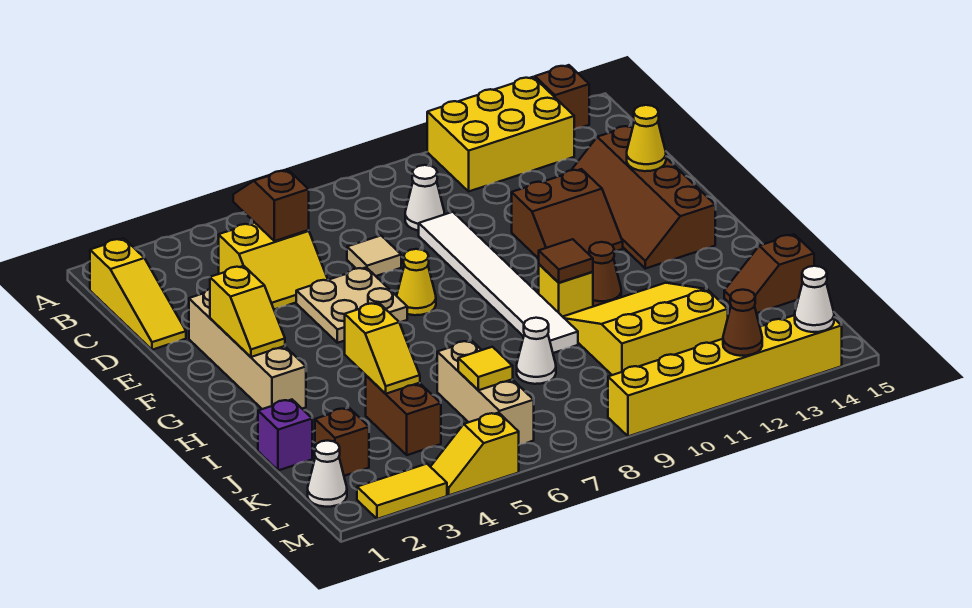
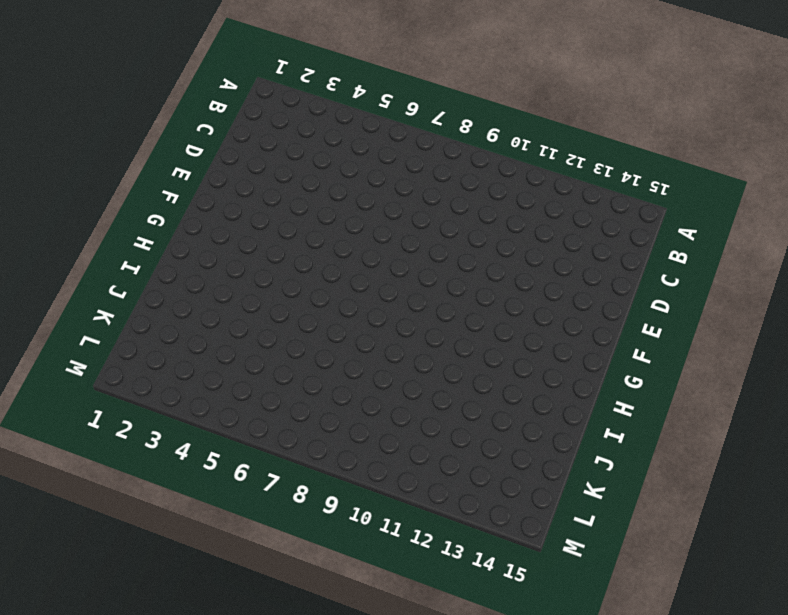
none -> yellow 2x3 brick [427,77,574,191]
none -> brown 1x1 brick [535,65,589,130]
none -> yellow 1x3 slope [90,239,186,350]
none -> yellow 2x2 slope [219,223,328,310]

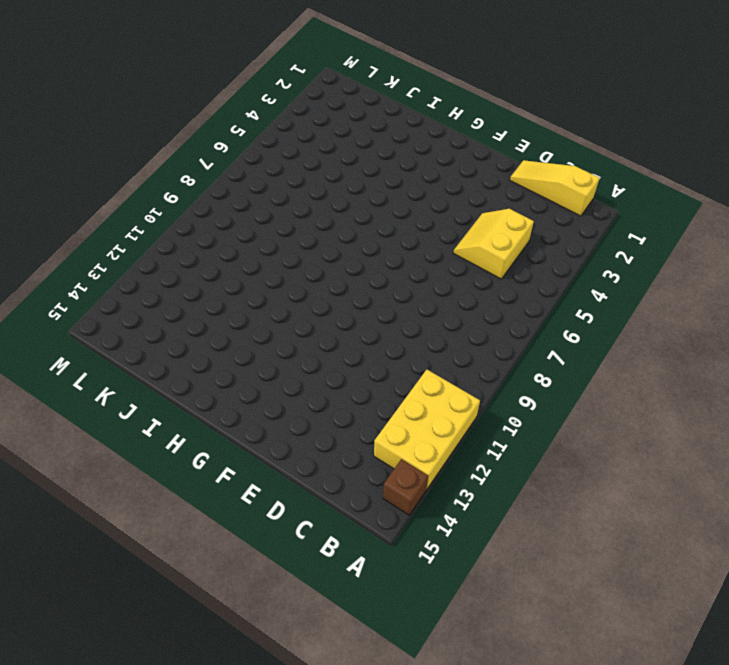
none -> white 1x1 cone [405,165,445,231]
none -> tan 1x1 tile [347,236,401,276]
none -> white 1x6 tile [419,212,578,353]
none -> brown 2x4 slope [572,125,715,269]

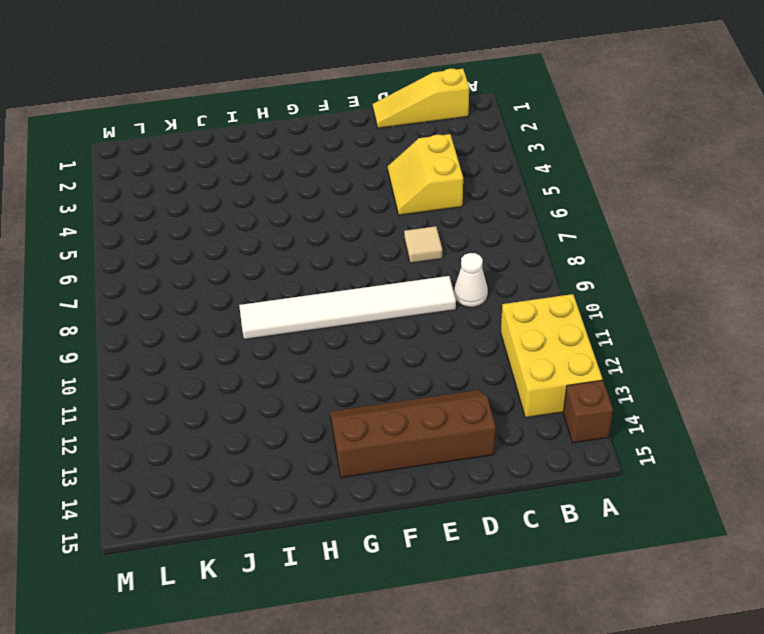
none -> tan 1x4 brick [189,289,306,409]
none -> tan 2x2 plate [296,267,407,343]
none -> brown 2x2 slope [512,169,623,259]
none -> yellow 1x1 cone [397,249,436,315]

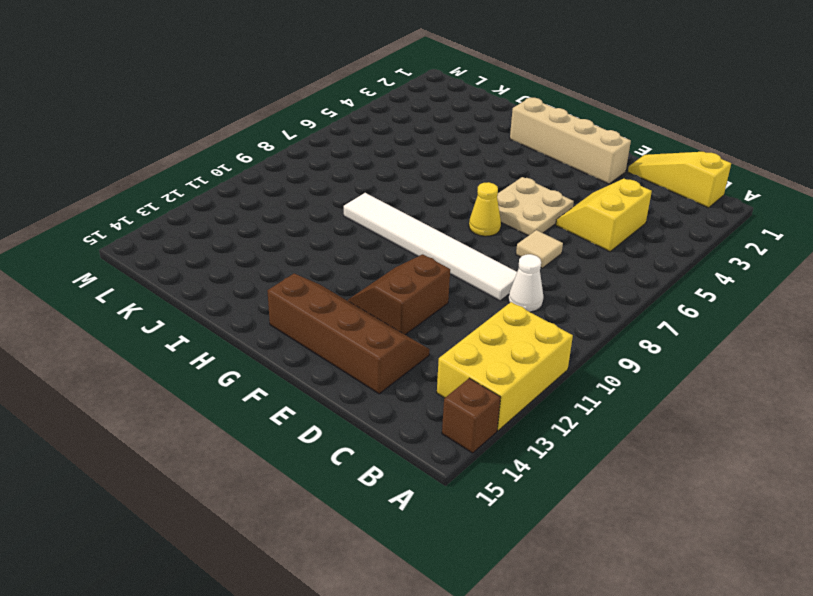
none -> yellow 1x1 brick [539,264,593,317]
none -> brown 1x1 cone [589,242,621,307]
none -> yellow 3x3 slope [563,283,728,375]
none -> purple 1x1 brick [258,400,312,470]

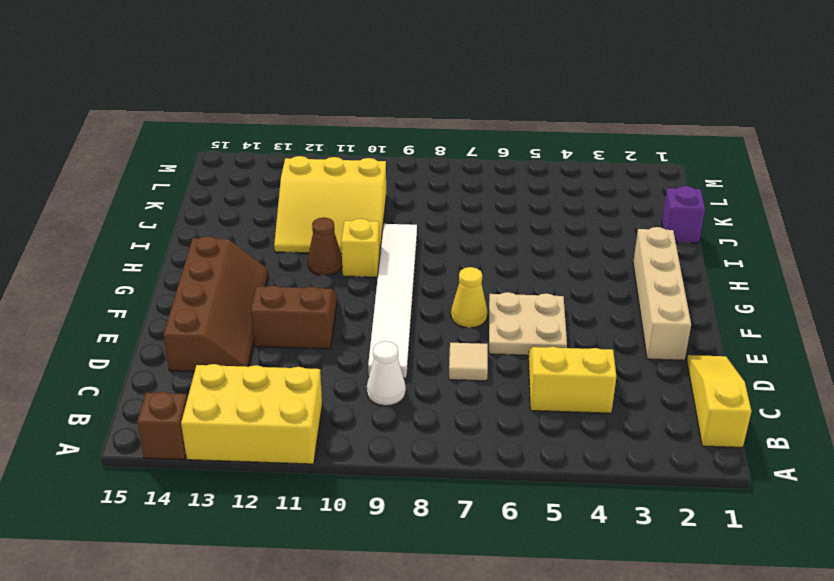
none -> brown 1x2 brick [366,376,441,455]
none -> tan 1x3 brick [437,340,534,445]
none -> white 1x1 cone [517,318,556,384]
none -> brown 1x2 slope [724,234,814,313]

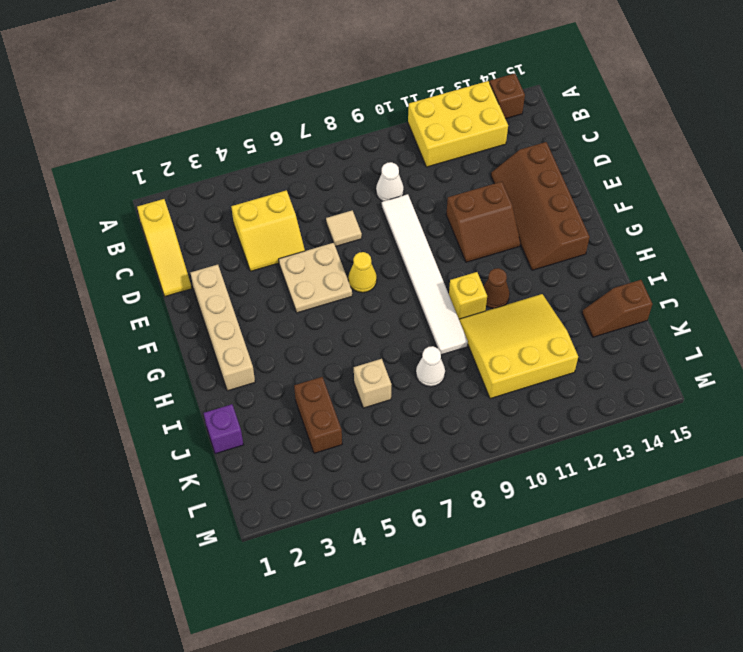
tan 1x1 brick [354,359,392,408] -> tan 1x3 brick [437,340,534,445]
none -> brown 1x1 brick [315,408,369,476]
none -> white 1x1 cone [308,441,347,507]
none -> yellow 1x2 tile [357,464,447,519]
none -> yellow 1x2 slope [431,413,519,495]

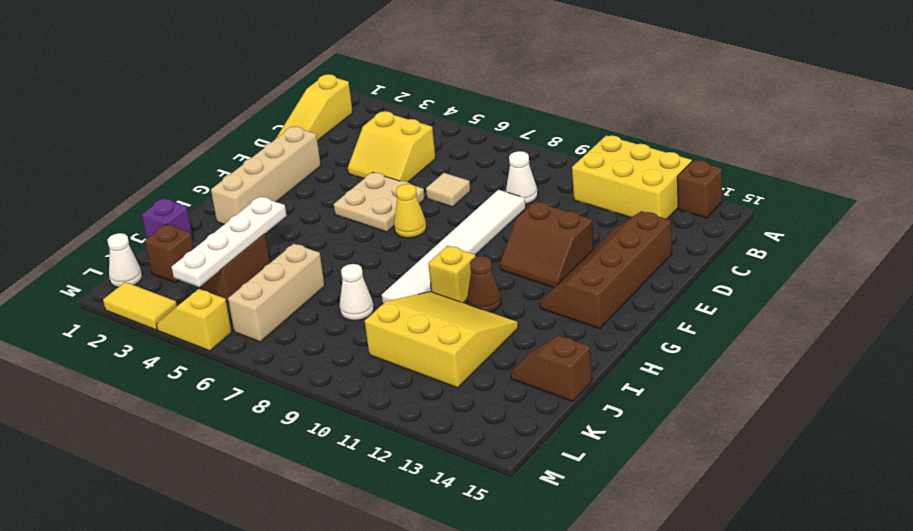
white 1x4 plate [172,197,287,287] -> yellow 1x2 slope [345,303,420,394]
none -> yellow 1x6 brick [608,315,842,436]
none -> brown 1x2 slope [233,170,309,241]
none -> yellow 1x1 cone [627,105,666,171]
none -> yellow 1x2 slope [210,266,285,357]

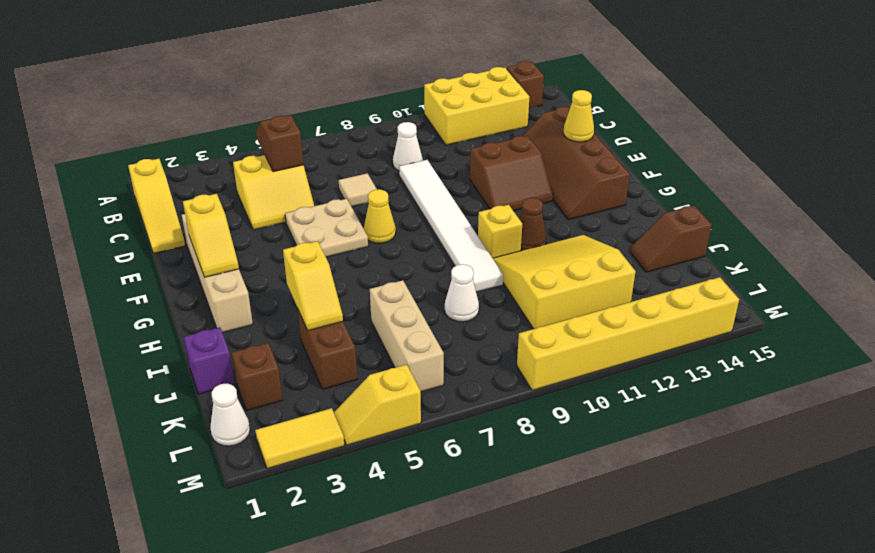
none -> brown 1x1 tile [539,239,593,283]
none -> yellow 1x1 tile [458,347,513,390]
none -> brown 1x1 cone [723,290,762,356]
none -> white 1x1 cone [795,266,834,332]

